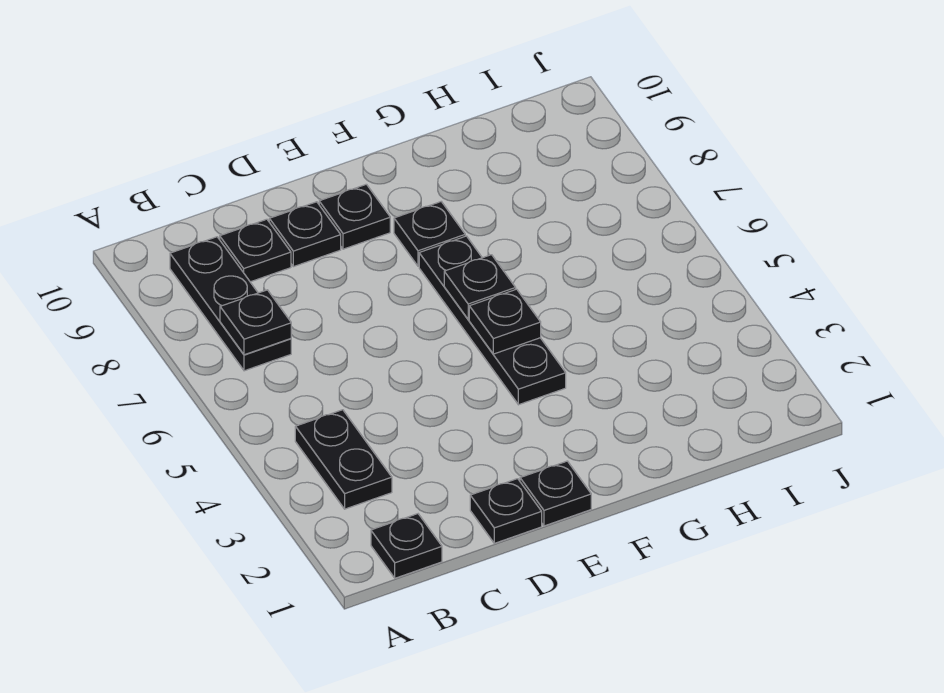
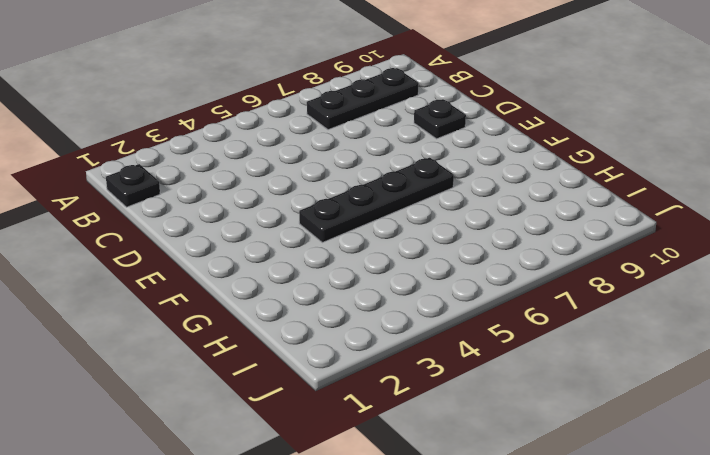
none -> black 1x2 plate [295,410,392,509]
none -> black 1x1 plate [220,219,291,282]
none -> black 1x1 plate [470,479,542,543]

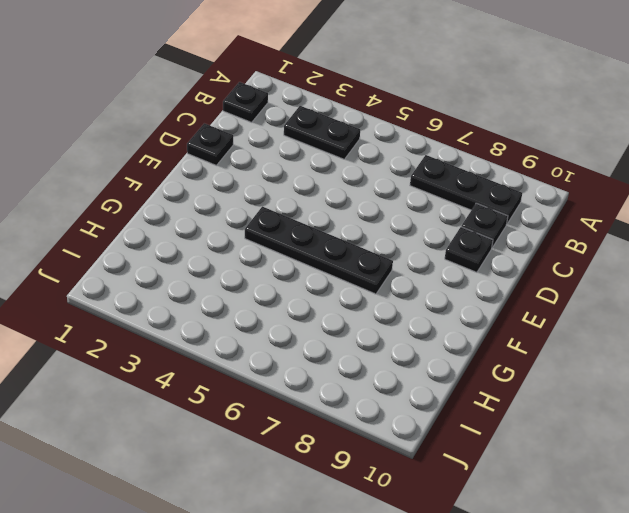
none -> black 1x1 plate [520,461,591,526]
none -> black 1x1 plate [319,184,390,249]
none -> black 1x1 plate [394,202,465,266]

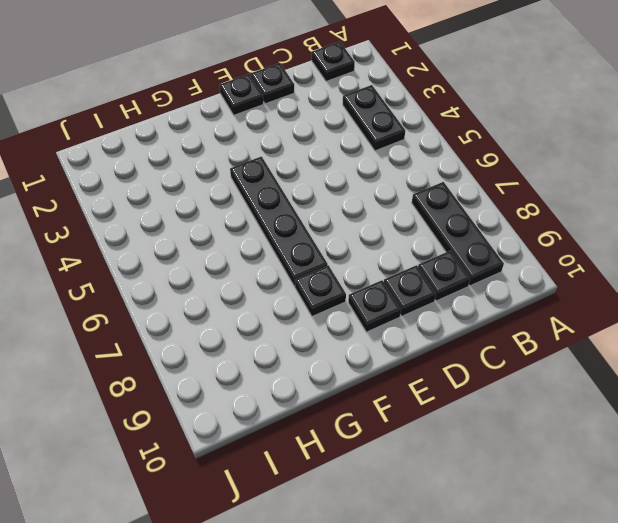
none -> black 1x1 plate [220,290,291,355]
none -> black 1x1 plate [469,289,541,354]
none -> black 1x1 plate [444,255,516,319]

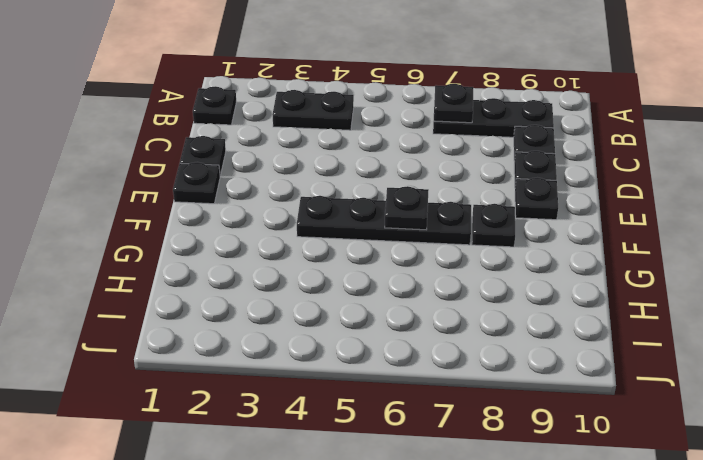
none -> black 1x1 plate [469,289,541,354]

